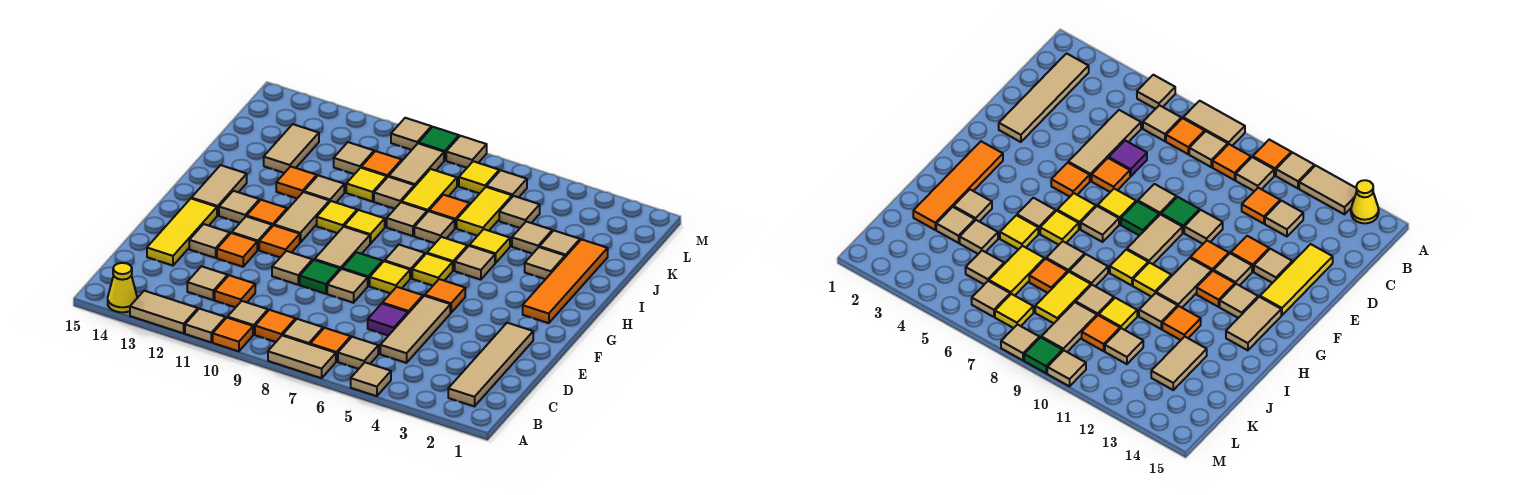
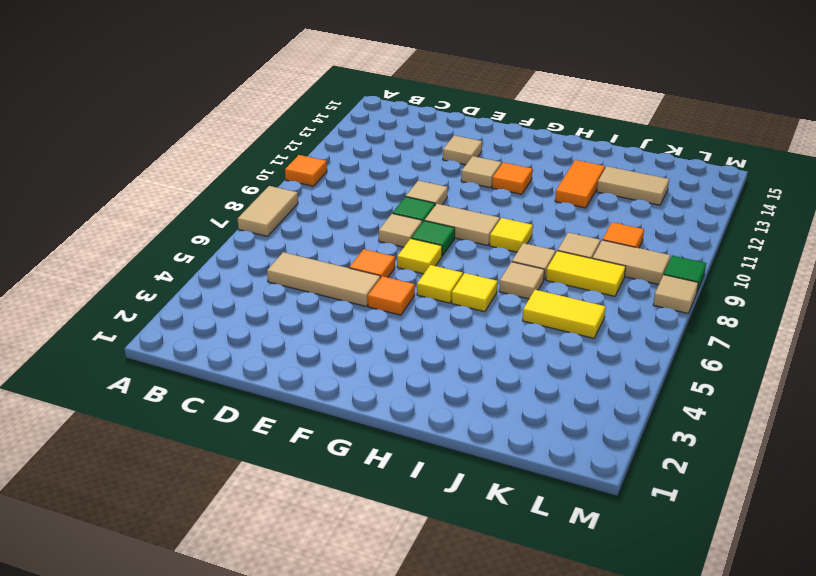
orange 1x2 tile [555,160,605,208] -> orange 1x1 tile [276,166,317,198]
none -> tan 1x1 tile [351,362,391,396]
none -> tan 1x1 tile [185,309,225,342]
none -> tan 1x2 tile [130,291,198,333]
none -> yellow 1x1 cone [108,263,137,312]

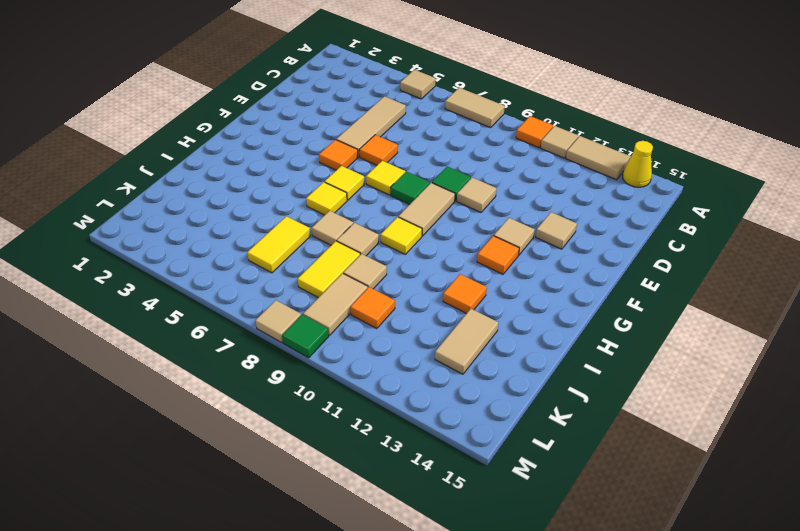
none -> tan 1x4 tile [448,323,533,406]
none -> tan 1x1 tile [338,337,378,369]
none -> orange 1x1 tile [310,328,351,362]
none -> tan 1x1 tile [283,319,323,344]

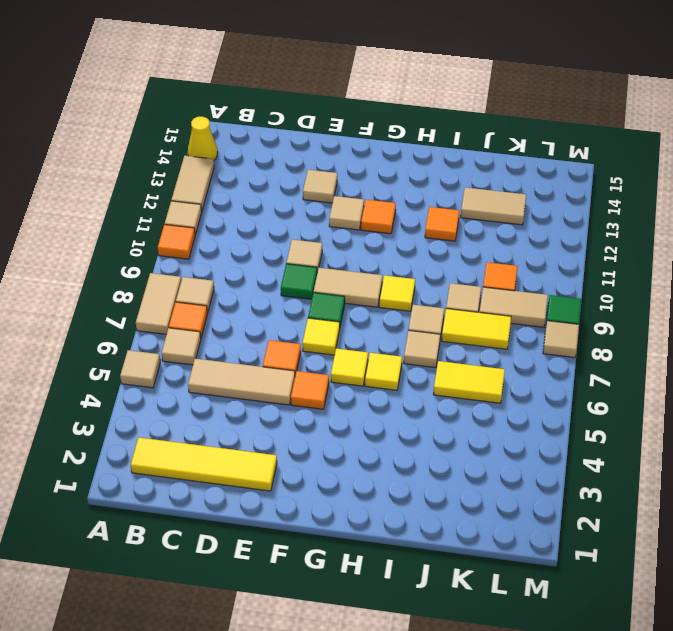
yellow 1x4 tile [131,437,277,491] -> tan 1x4 tile [448,323,533,406]
none -> orange 1x1 tile [255,310,296,342]
none -> tan 1x1 tile [228,301,268,335]
none -> orange 1x1 tile [215,275,255,307]
none -> tan 1x1 tile [187,266,228,300]

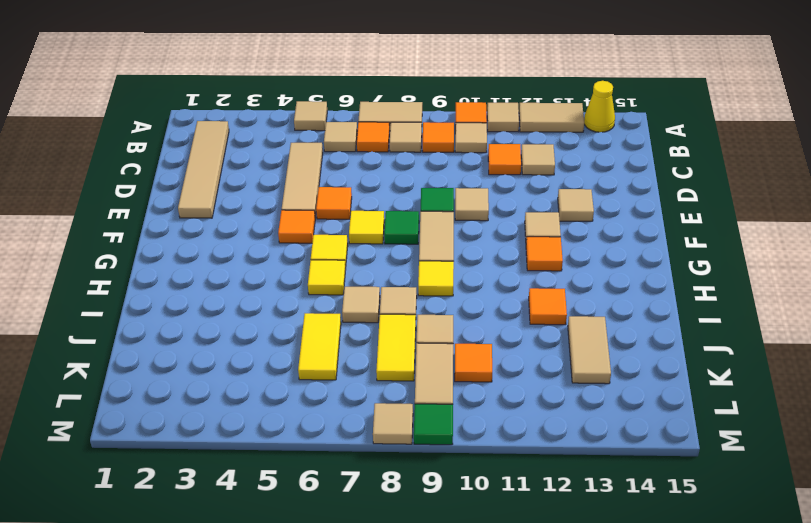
none -> purple 1x1 tile [368,304,408,336]
none -> yellow 1x3 tile [147,199,217,266]
none -> tan 1x1 tile [327,269,368,303]
none -> orange 1x1 tile [217,233,257,267]

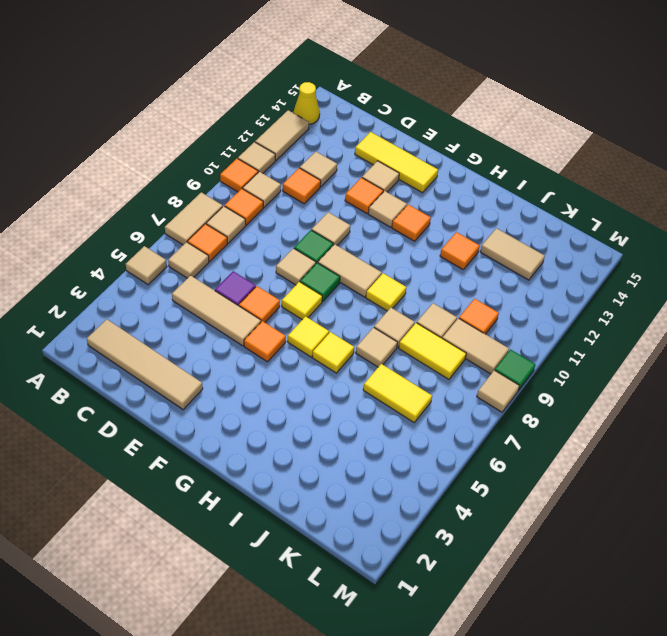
none -> orange 1x1 tile [259,225,300,257]
none -> orange 1x4 tile [523,239,608,323]
none -> tan 1x1 tile [385,245,425,278]
none -> tan 1x2 tile [274,192,330,243]

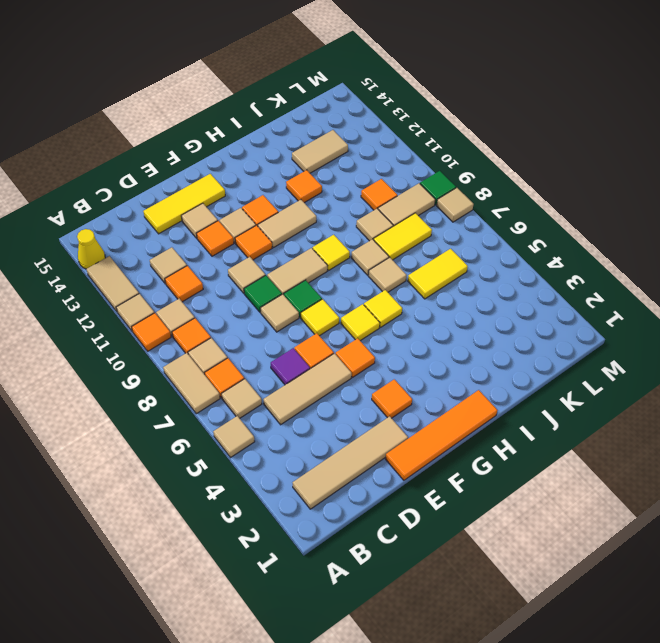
orange 1x4 tile [385,390,497,480] -> orange 1x4 tile moved to [523,239,608,323]
orange 1x1 tile [372,379,412,418] -> orange 1x1 tile moved to [429,195,470,228]
none -> tan 1x1 tile [385,245,425,278]
none -> tan 1x1 tile [219,191,259,223]
none -> tan 1x2 tile [191,165,247,216]
none -> tan 1x1 tile [455,246,495,280]

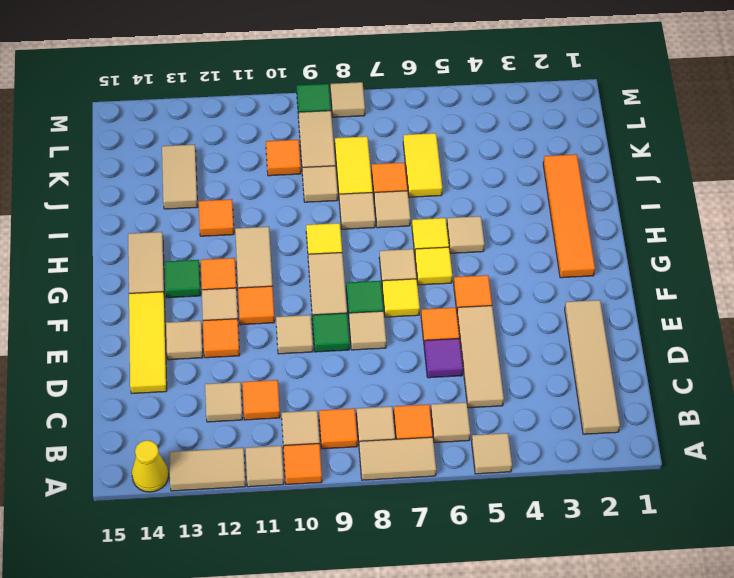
green 1x1 tile [165,260,201,298] -> tan 1x1 tile [219,191,259,223]
none -> yellow 1x1 tile [317,201,357,233]
none -> tan 1x1 tile [525,247,565,279]
none -> yellow 1x1 tile [470,229,510,263]
none -> tan 1x1 tile [304,175,344,202]

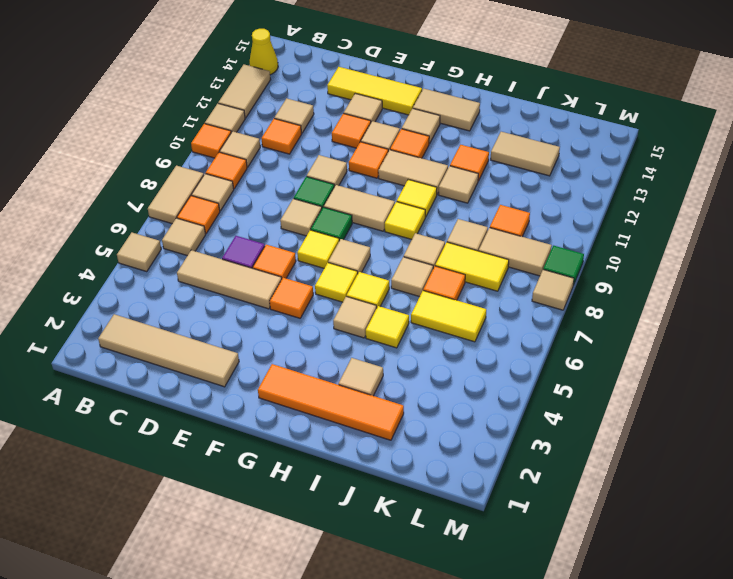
none -> tan 1x1 tile [540,231,580,257]
none -> tan 1x1 tile [512,222,552,254]
none -> yellow 1x1 tile [346,168,387,202]
none -> tan 1x1 tile [499,196,540,228]

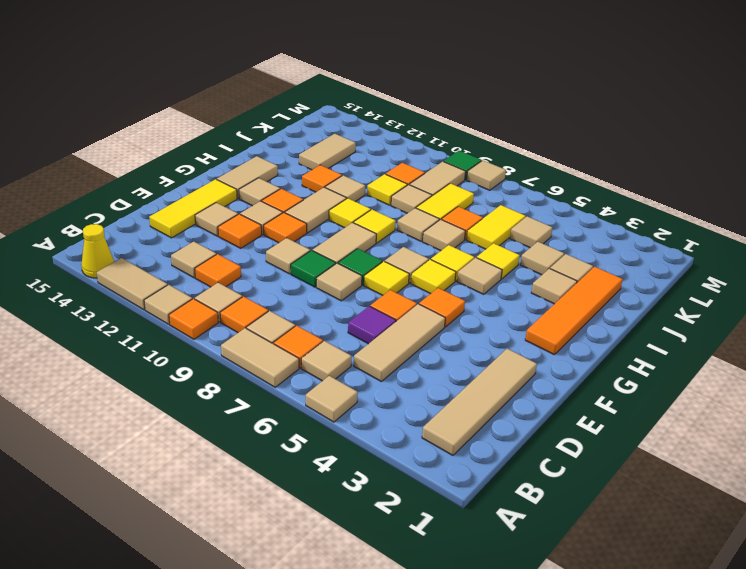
none -> tan 1x1 tile [334,142,374,174]
none -> tan 1x1 tile [486,170,527,197]
none -> yellow 1x1 tile [459,161,499,193]
none -> tan 1x1 tile [391,118,431,150]

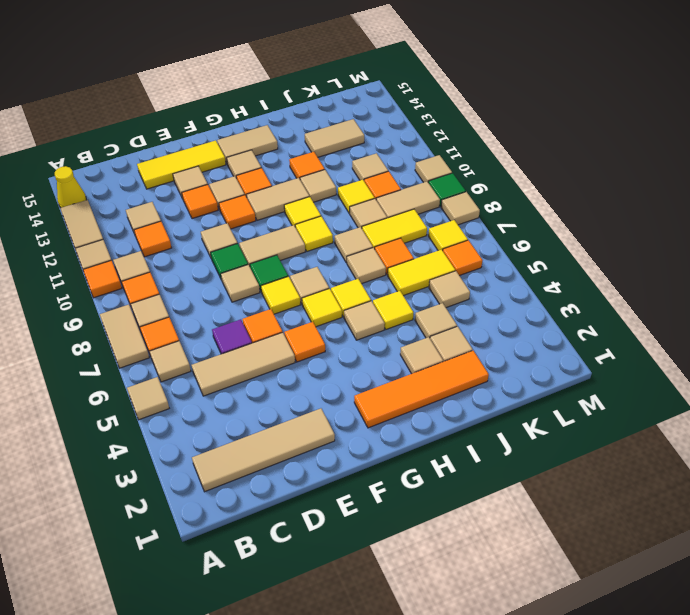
orange 1x1 tile [443,240,483,276] -> tan 1x1 tile [486,170,527,197]

